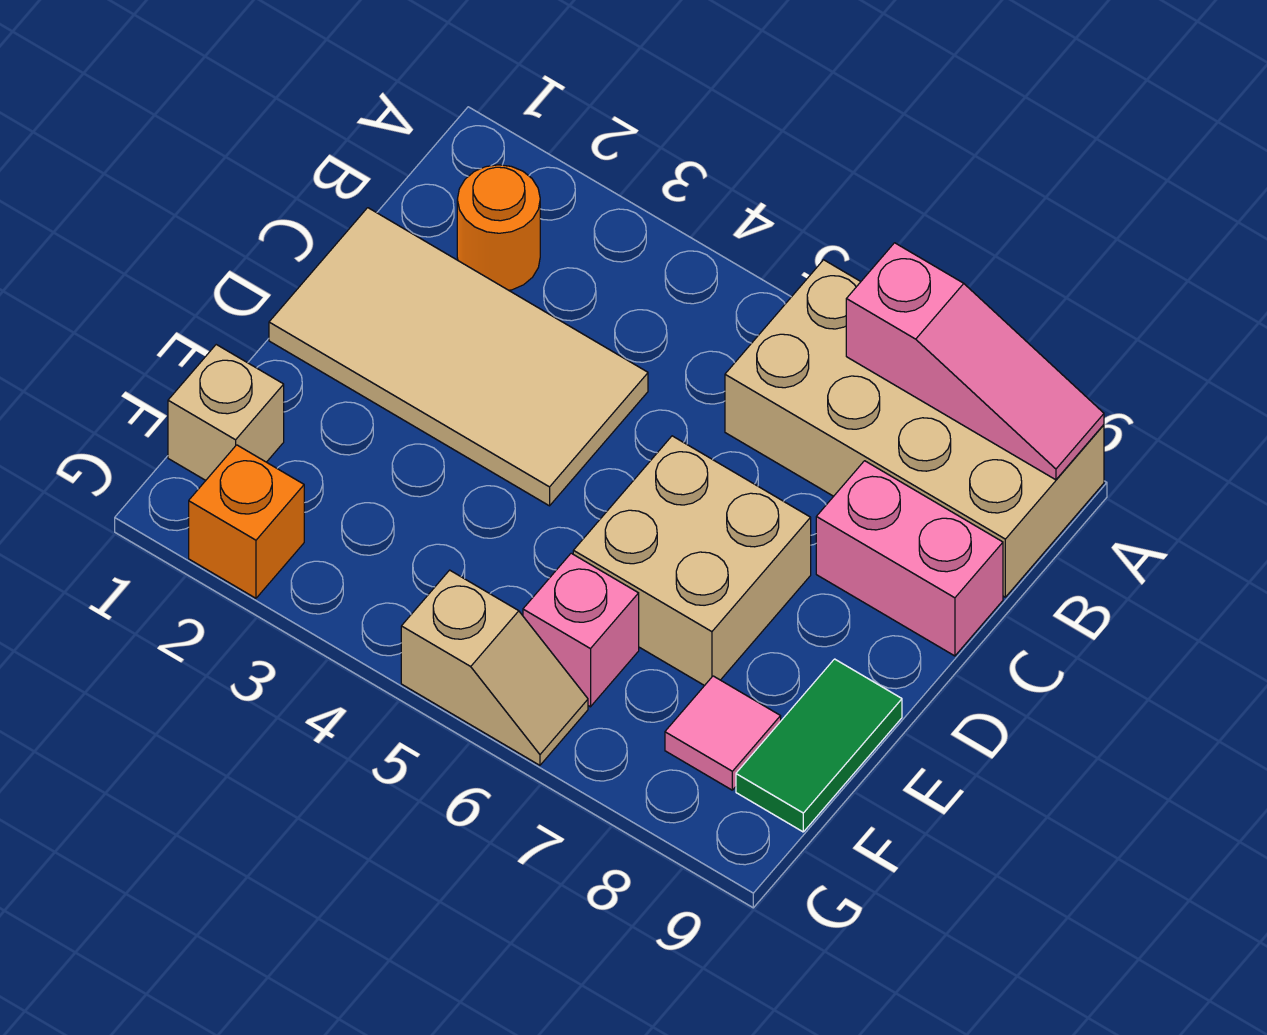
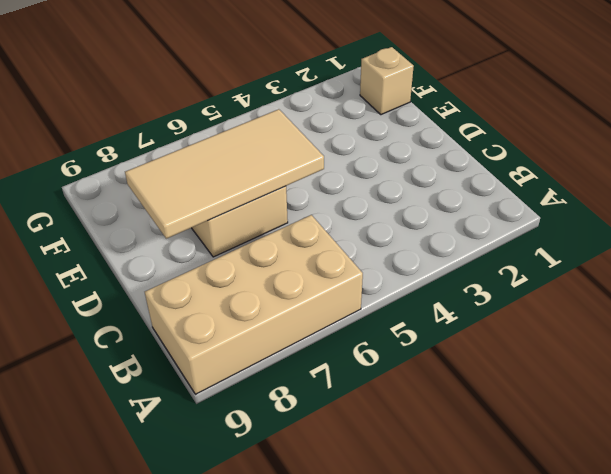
tan 2x4 tile [125,109,324,239] -> tan 2x4 tile moved to [269,208,648,506]
none -> orange 1x1 round brick [457,165,540,290]
none -> pink 1x2 brick [816,461,1003,656]
none -> green 1x2 tile [736,659,902,832]

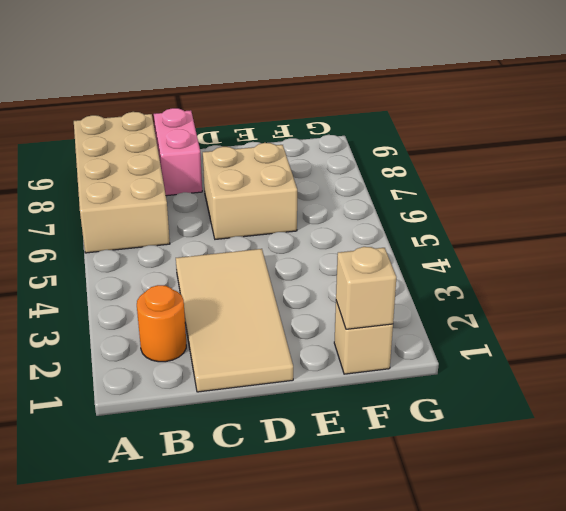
tan 1x1 brick [336,247,396,329] -> none
none -> green 1x2 tile [736,659,902,832]
none -> pink 1x1 brick [523,553,639,707]
none -> pink 1x1 tile [665,676,781,790]

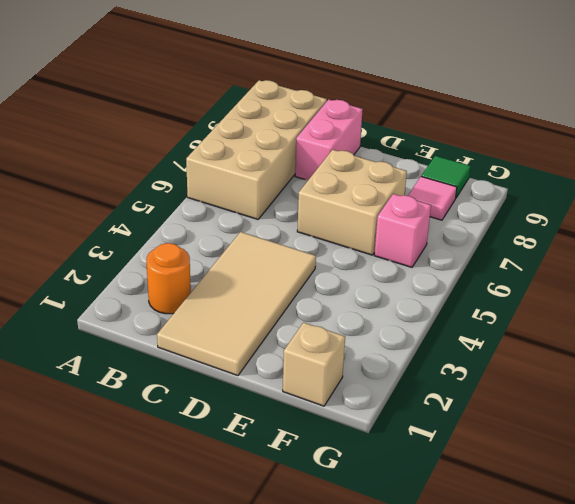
green 1x1 tile [422,156,470,197] -> green 1x2 tile [736,659,902,832]
none -> orange 1x1 brick [189,445,304,598]
none -> tan 1x2 slope [401,570,588,765]
none -> pink 1x3 slope [846,243,1104,480]

